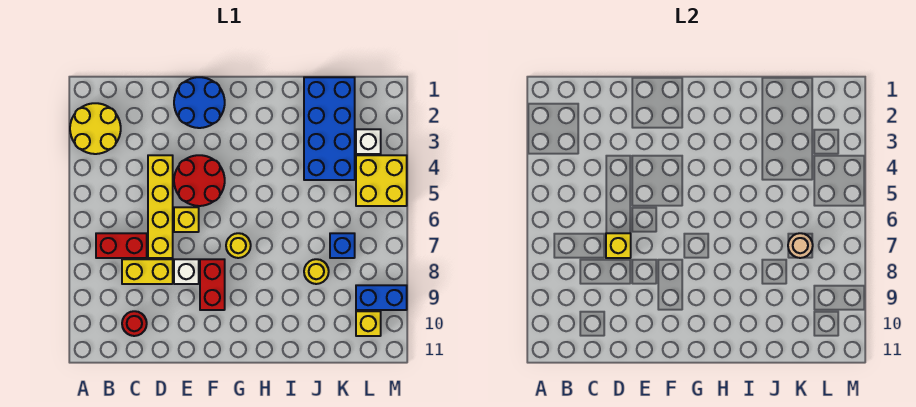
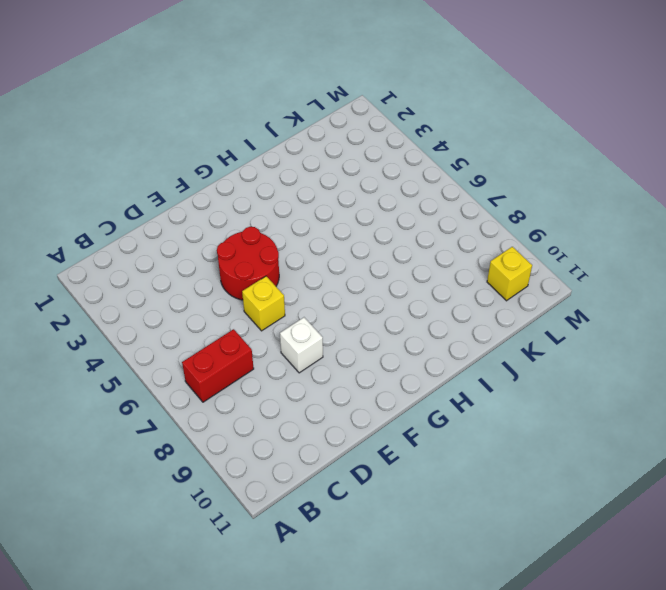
none -> yellow 2x2 round brick [70,103,121,154]
none -> yellow 1x2 brick [122,259,173,284]
none -> red 1x1 round brick [122,311,147,336]

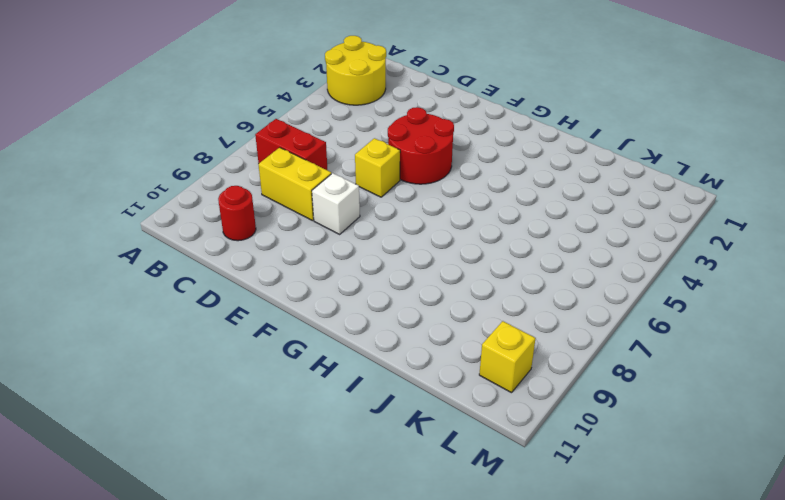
none -> yellow 1x4 brick [148,155,173,258]
none -> blue 2x2 round brick [174,77,225,128]
none -> red 1x2 brick [200,259,225,310]

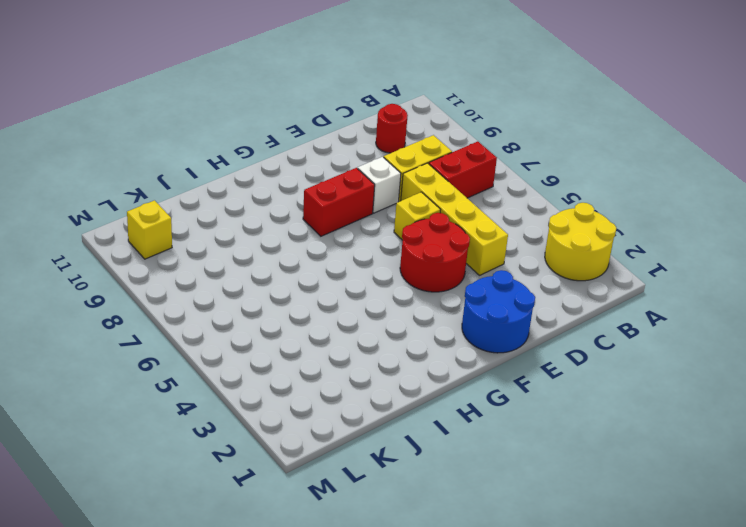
red 1x2 brick [303,168,375,236] -> red 1x2 brick turned to [200,259,225,310]
none -> yellow 1x1 round brick [226,233,251,258]
none -> blue 2x4 brick [304,77,355,180]
none -> yellow 1x1 round brick [304,259,329,284]

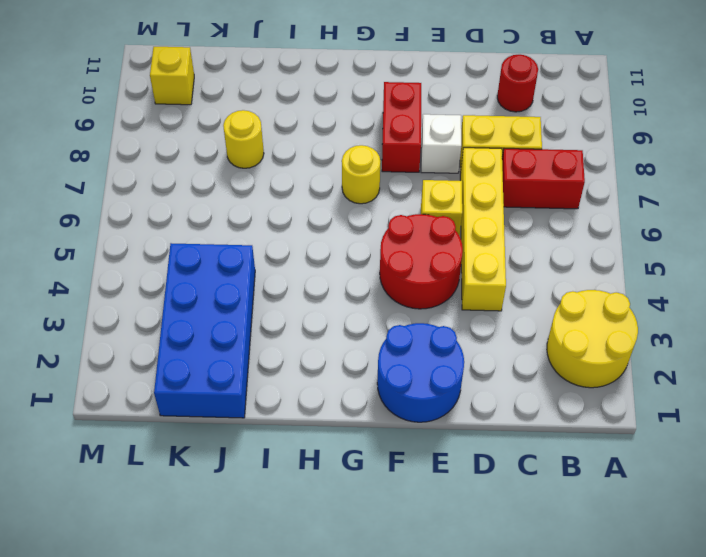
none -> blue 1x1 brick [330,233,355,258]
none -> white 1x1 brick [356,129,381,154]
none -> yellow 2x2 brick [356,155,407,206]

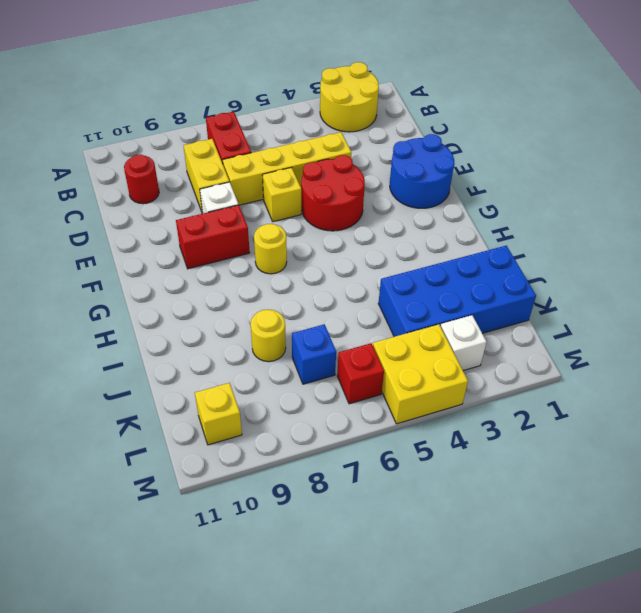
red 1x1 brick [337,343,384,404] -> none
none -> blue 1x2 brick [356,285,407,310]
none -> yellow 1x1 brick [606,233,631,258]
none -> tan 1x1 round brick [788,233,813,258]

